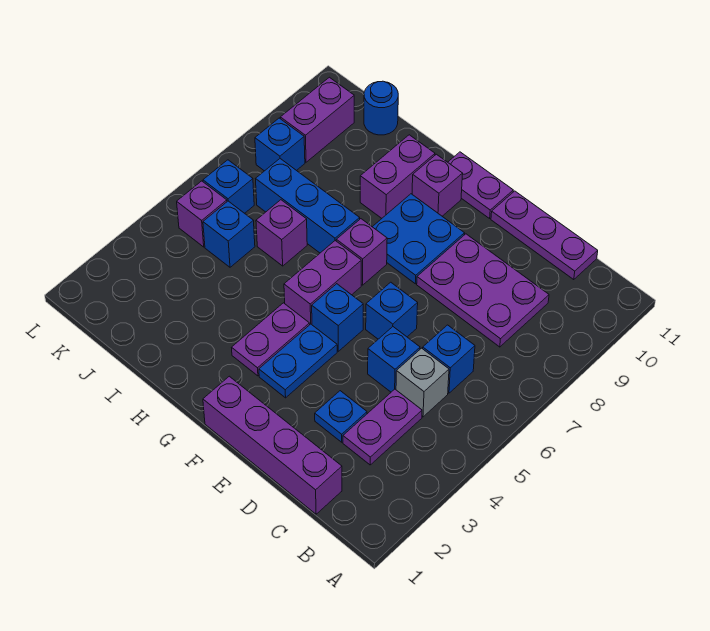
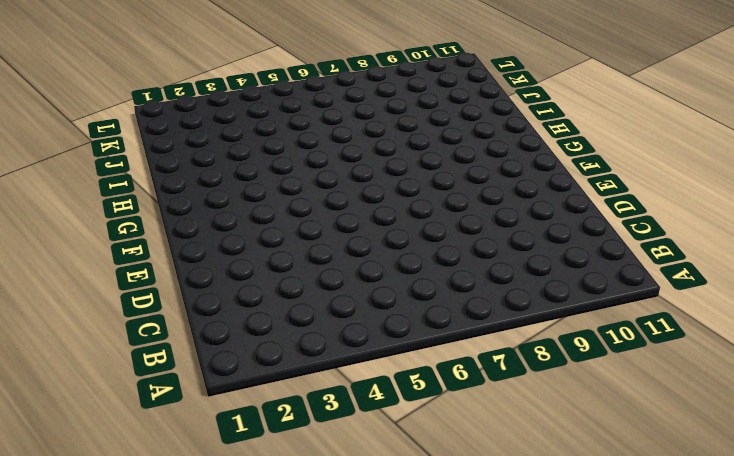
none -> purple 1x4 brick [203,376,342,514]
none -> purple 1x2 plate [343,389,422,465]
none -> grey 1x1 brick [396,348,449,417]

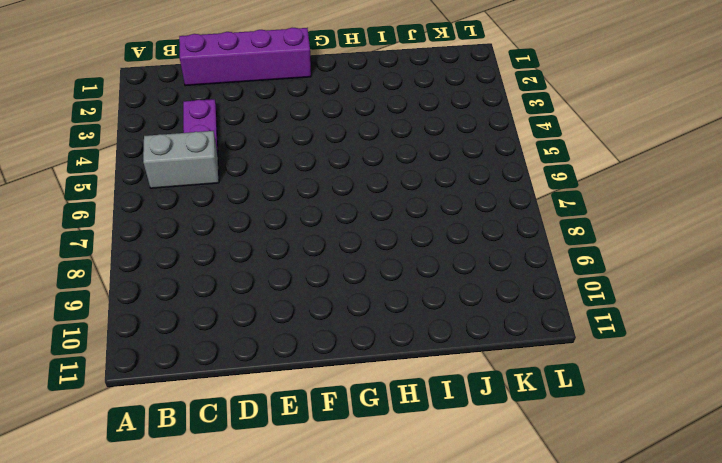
grey 1x2 brick [143,131,219,188] -> grey 1x1 brick [396,348,449,417]
none -> blue 1x1 brick [423,325,475,393]
none -> purple 2x3 plate [417,234,549,347]
none -> purple 1x3 plate [491,191,598,280]

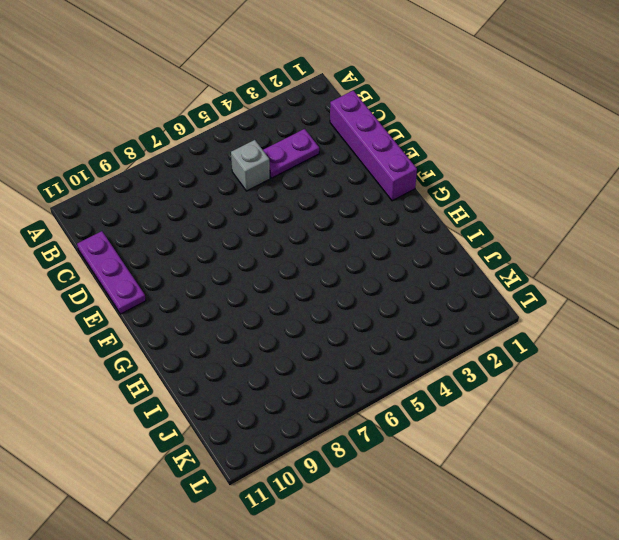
none -> blue 1x1 brick [423,325,475,393]
none -> purple 2x3 plate [417,234,549,347]
none -> blue 1x1 plate [315,391,367,442]

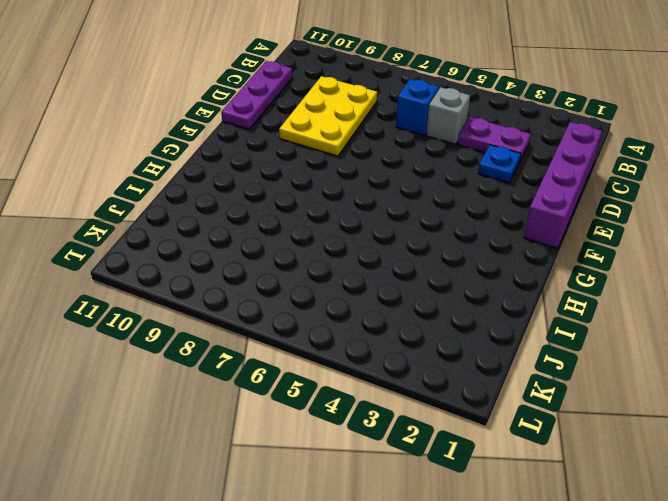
yellow 2x3 plate [279,76,377,156] -> purple 2x3 plate [417,234,549,347]
none -> blue 1x1 brick [368,327,420,392]
none -> blue 1x1 brick [366,282,418,339]
none -> blue 1x2 plate [259,324,337,398]

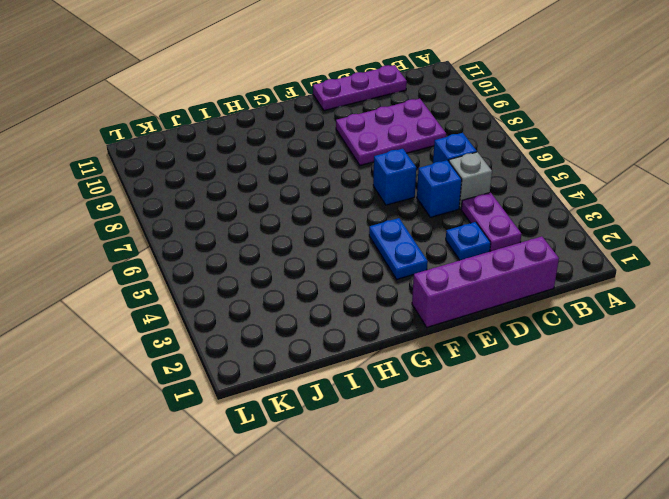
none -> blue 1x1 brick [312,284,363,351]
none -> blue 2x2 plate [373,194,465,284]
none -> purple 1x2 plate [448,152,513,218]

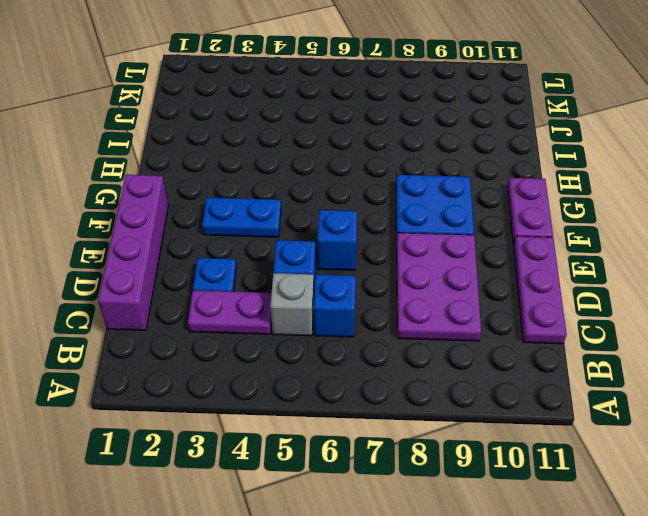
none -> blue 1x1 brick [312,284,363,351]
none -> purple 1x2 plate [232,303,310,376]
none -> purple 1x2 brick [284,241,361,324]

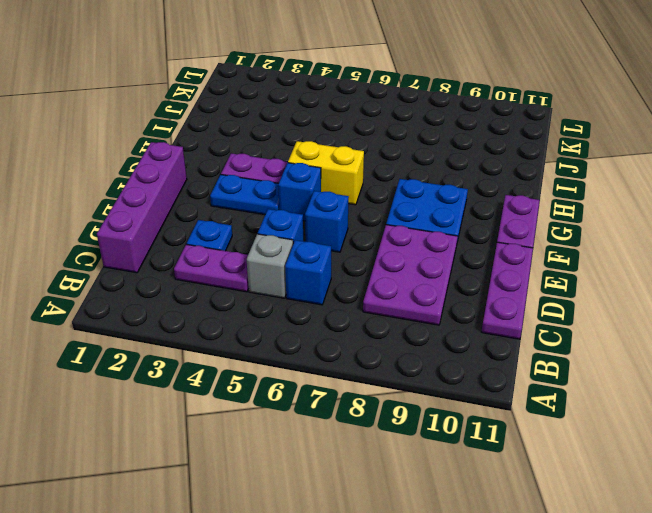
yellow 1x2 brick [288,141,364,205] -> purple 1x2 brick [284,241,361,324]
none -> purple 1x1 brick [336,219,387,285]
none -> purple 1x1 brick [412,154,463,216]
none -> blue 1x3 brick [256,159,360,253]

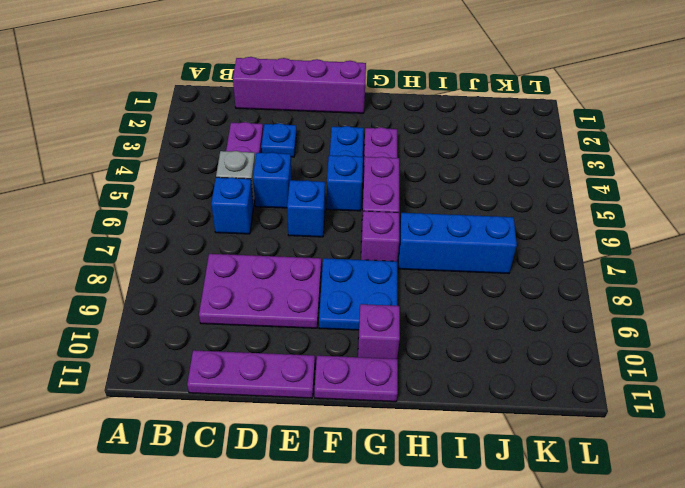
none -> purple 1x2 brick [360,135,435,218]
none -> purple 1x1 brick [256,200,307,266]
none -> blue 1x1 brick [203,201,255,267]

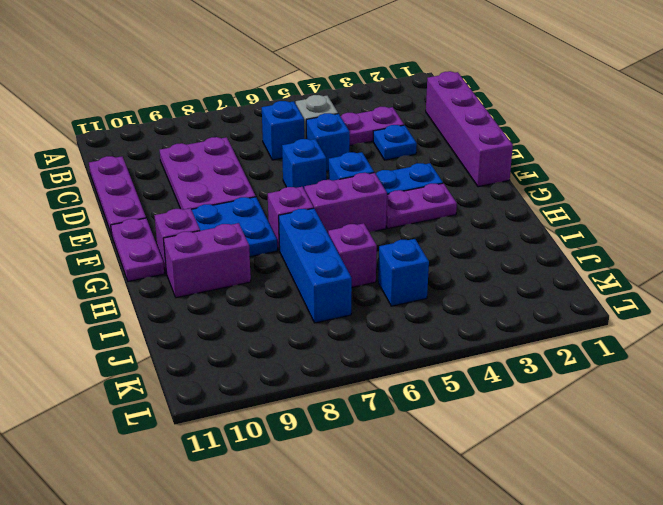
none -> blue 1x1 round brick [364,81,398,135]
none -> purple 1x1 brick [177,181,227,247]
none -> blue 1x1 brick [203,160,254,213]

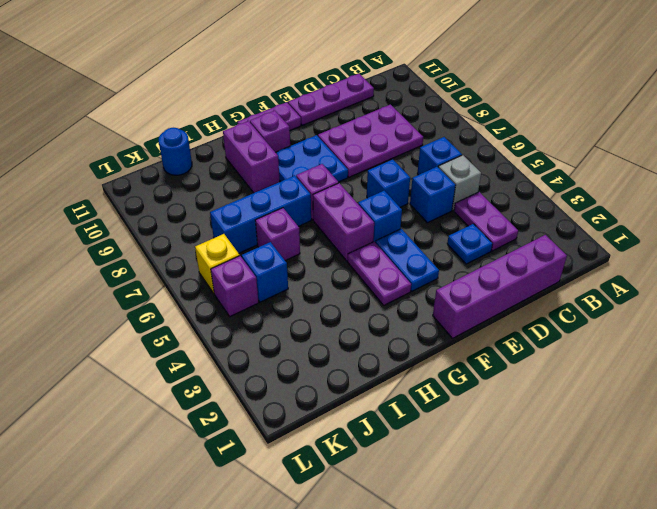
yellow 1x1 brick [195,234,240,293] -> blue 1x1 brick [203,160,254,213]
none -> blue 1x1 brick [255,118,305,171]
none -> purple 1x2 brick [280,77,354,162]

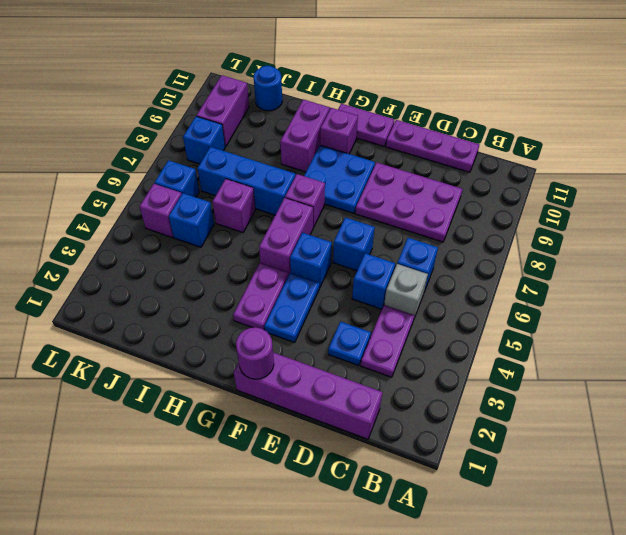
purple 1x1 round brick [236,327,274,379] -> none

